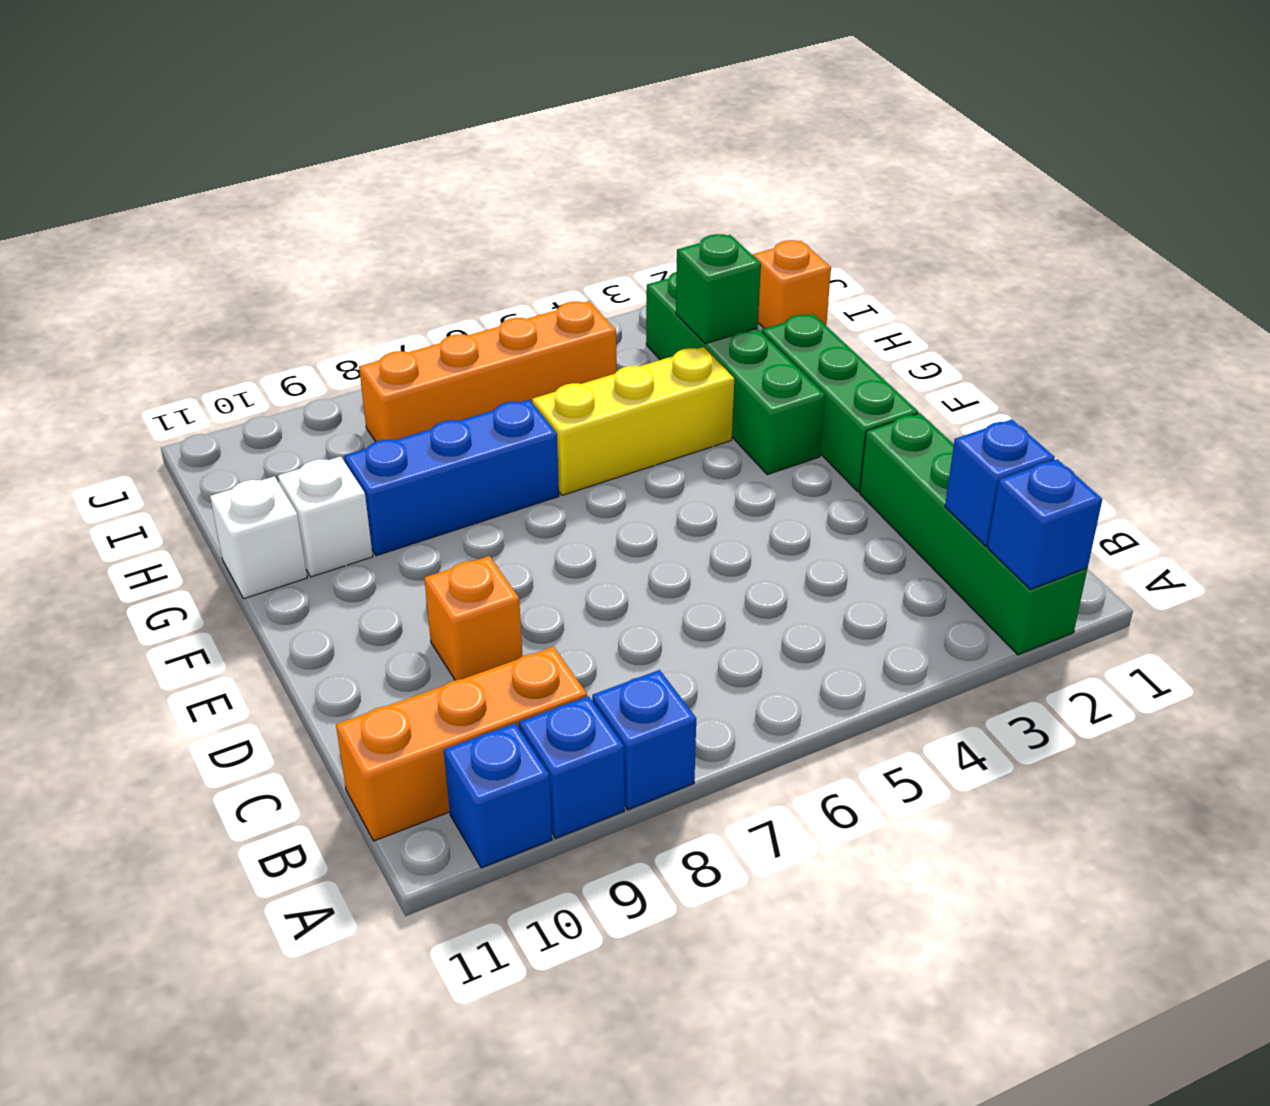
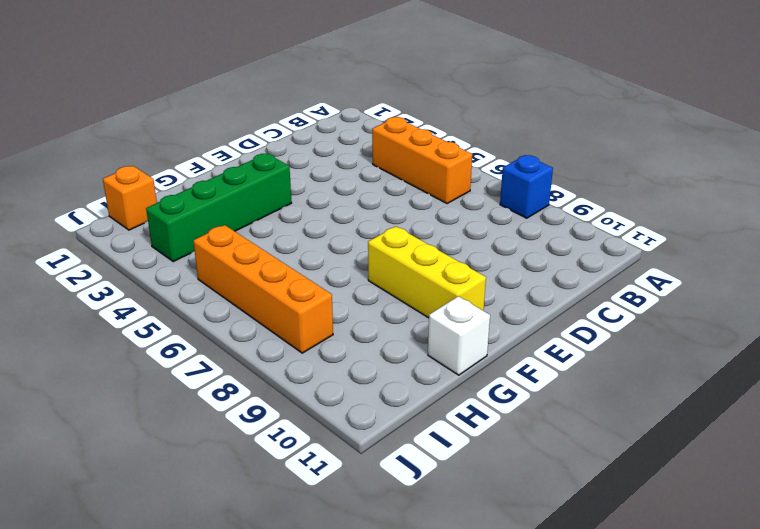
orange 1x3 brick [372,117,472,204] -> orange 1x3 brick moved to [336,647,587,841]
yellow 1x3 brick [368,226,486,318] -> yellow 1x3 brick moved to [532,347,734,495]
none -> green 1x4 brick [860,413,1087,655]
none -> blue 1x1 brick [519,696,624,838]
none -> blue 1x1 brick [444,723,552,868]

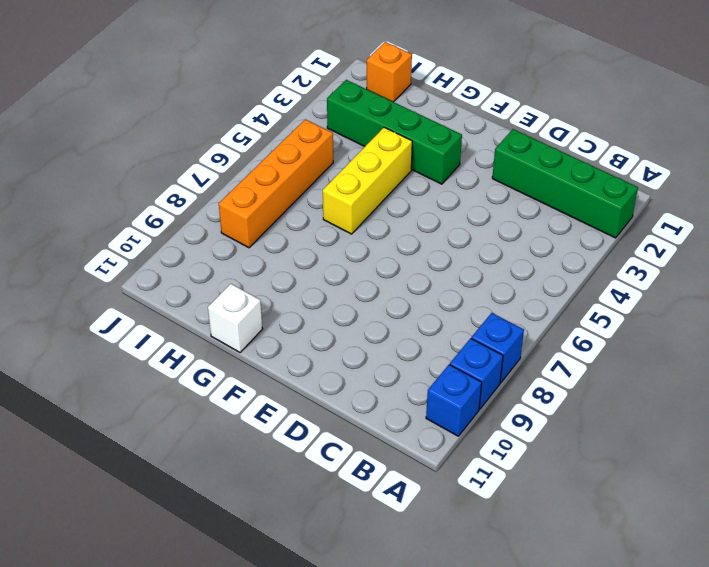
none -> orange 1x3 brick [336,647,587,841]
none -> orange 1x1 brick [424,556,522,680]
none -> green 1x3 brick [762,314,918,492]

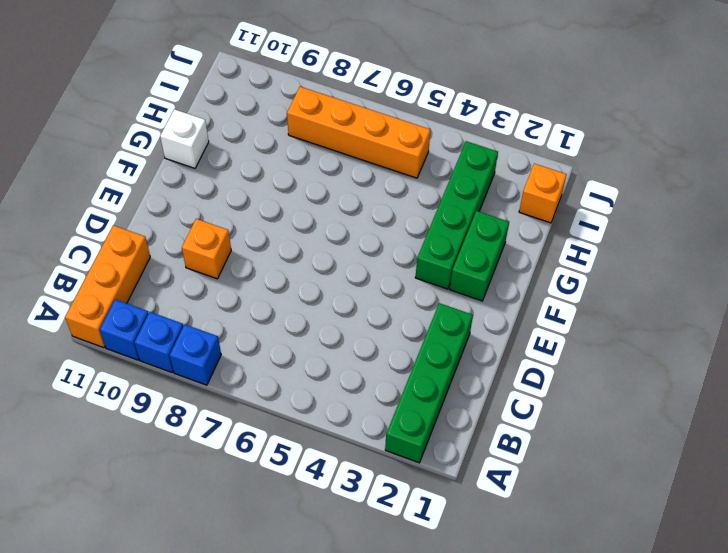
orange 1x3 brick [65,225,150,348] -> orange 1x3 brick turned to [336,647,587,841]
green 1x2 brick [450,211,509,301] -> green 1x3 brick [762,314,918,492]
none -> yellow 1x3 brick [532,347,734,495]
none -> blue 1x3 brick [344,400,559,556]
none -> white 1x1 brick [278,456,373,577]

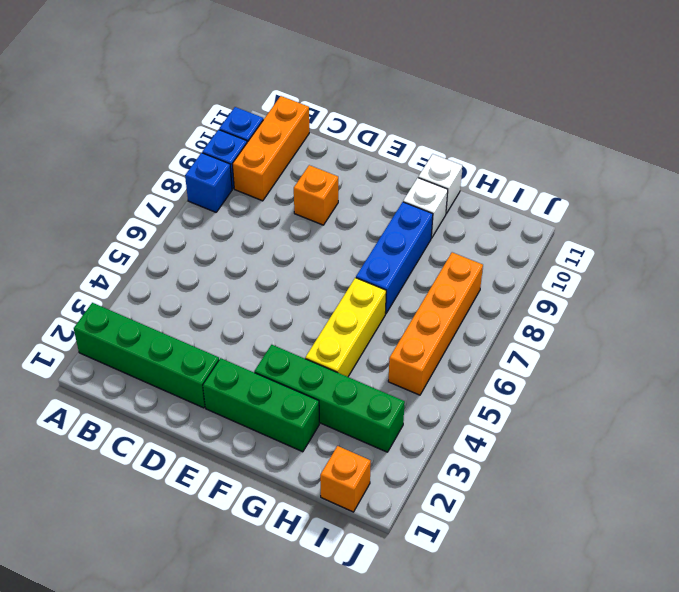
none -> blue 1x1 brick [988,459,1102,589]
none -> blue 1x1 brick [945,419,1055,546]
none -> green 1x1 brick [676,234,761,344]

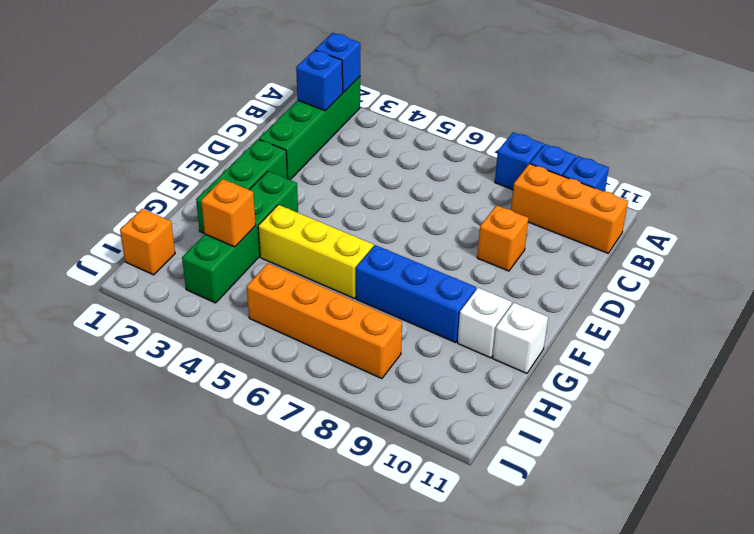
orange 1x1 brick [201,179,256,247] -> green 1x1 brick [676,234,761,344]

